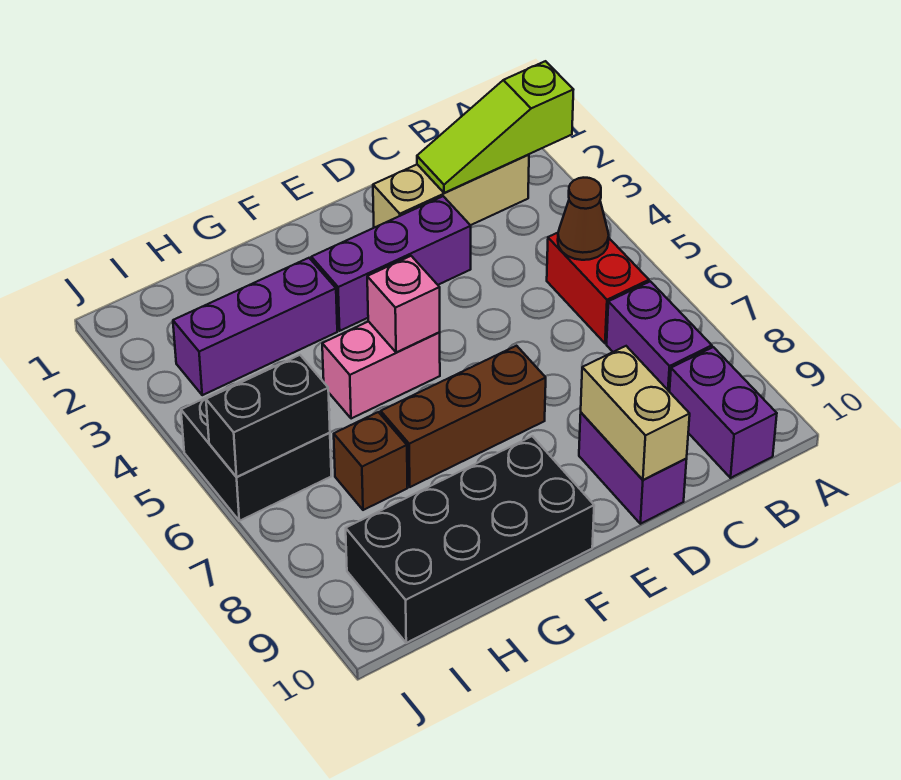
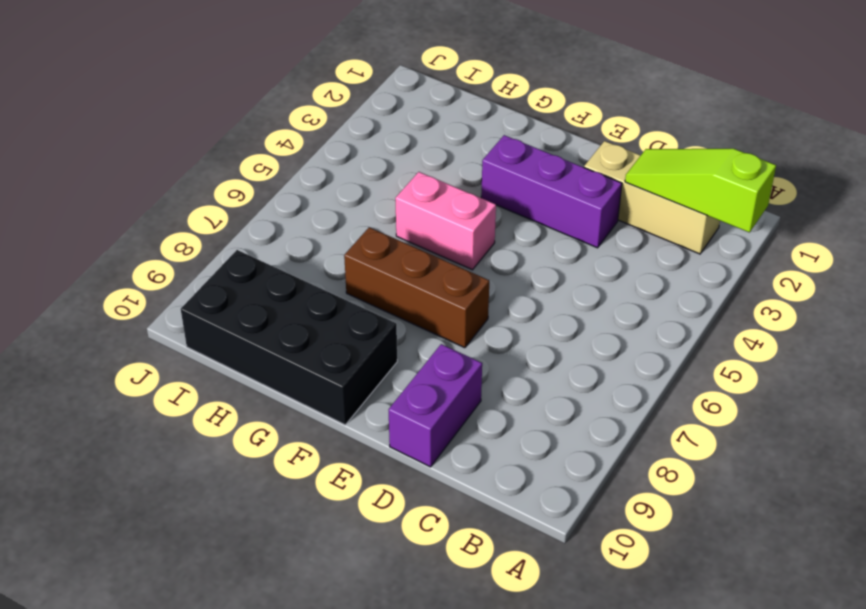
none -> red 1x2 brick [547,233,649,343]
none -> purple 1x2 brick [607,281,712,392]
none -> purple 1x2 brick [670,347,777,478]

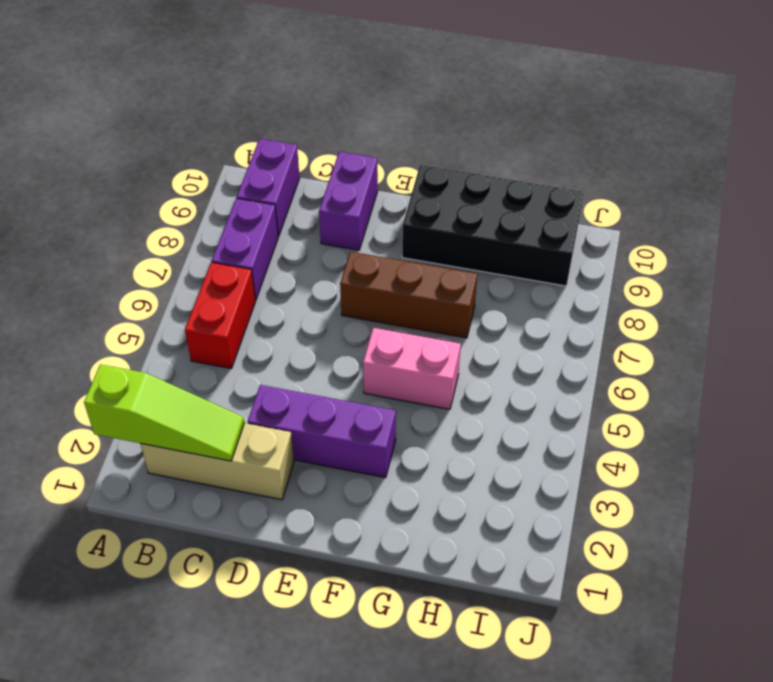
none -> purple 1x3 brick [173,258,337,395]
none -> brown 1x1 brick [334,412,407,510]
none -> black 2x2 brick [181,366,331,521]

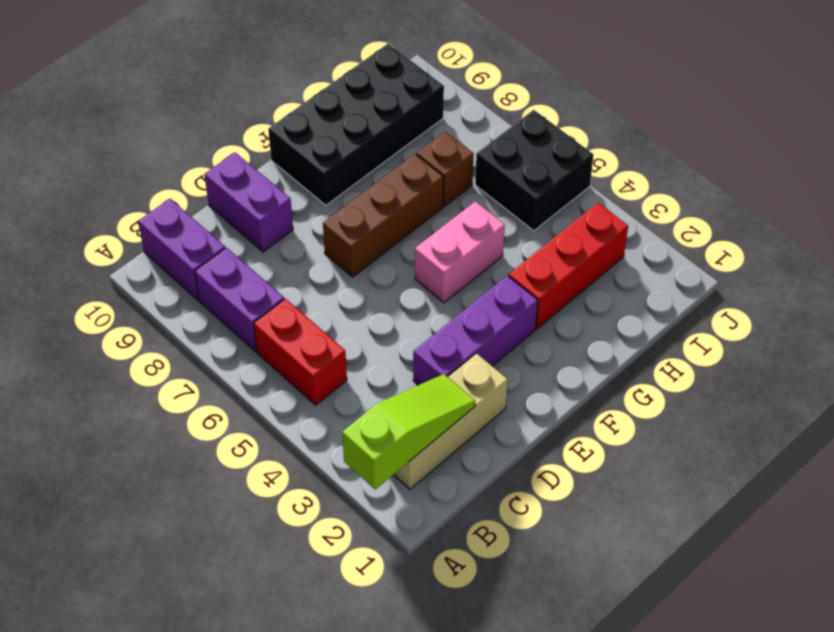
red 1x3 brick [509,203,628,329] -> purple 1x3 brick [173,258,337,395]
none -> brown 1x1 cone [558,178,609,260]
none -> tan 1x2 brick [581,346,690,480]
none -> pink 1x1 brick [367,256,440,352]

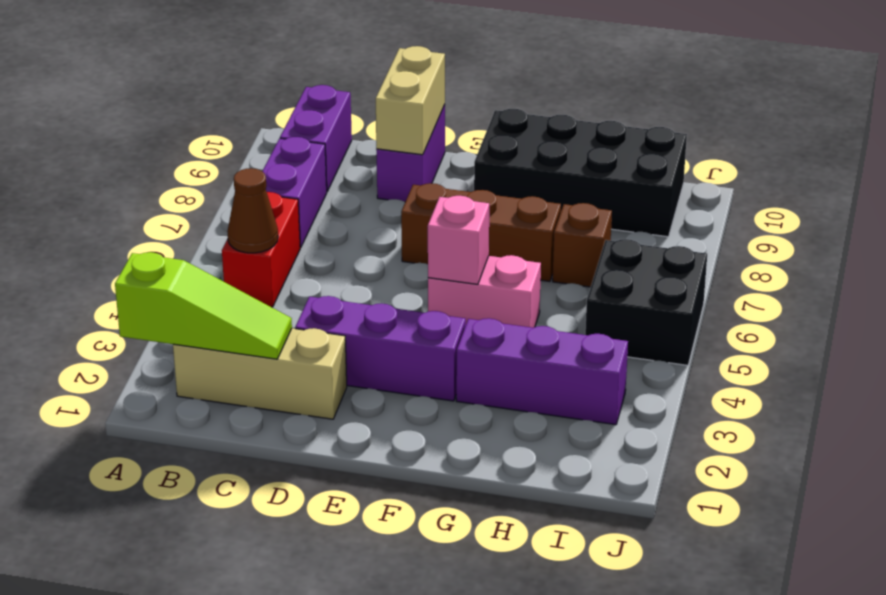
none -> black 1x2 brick [206,355,330,477]

